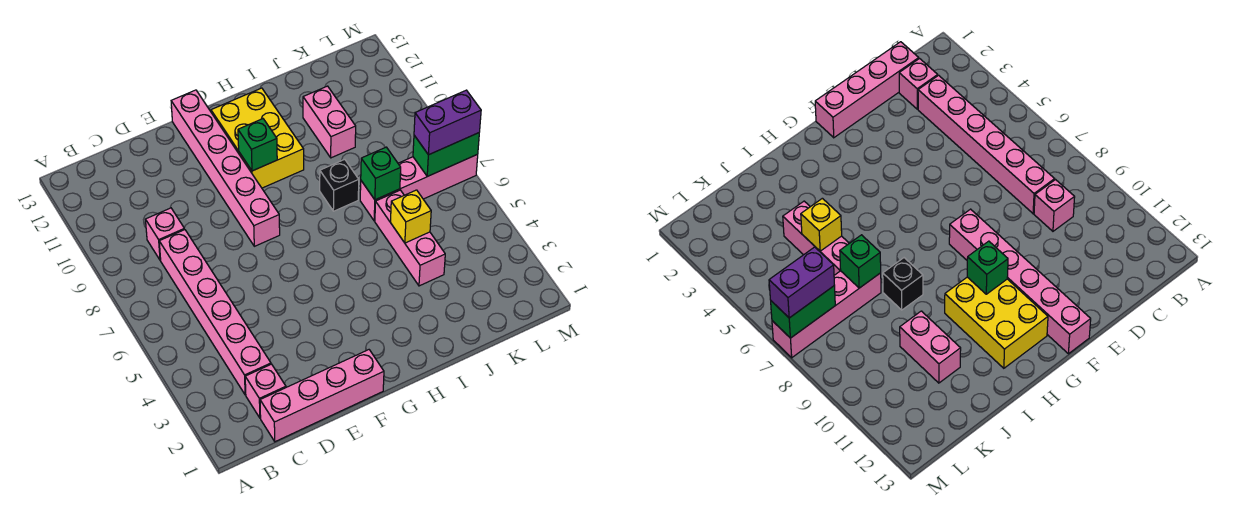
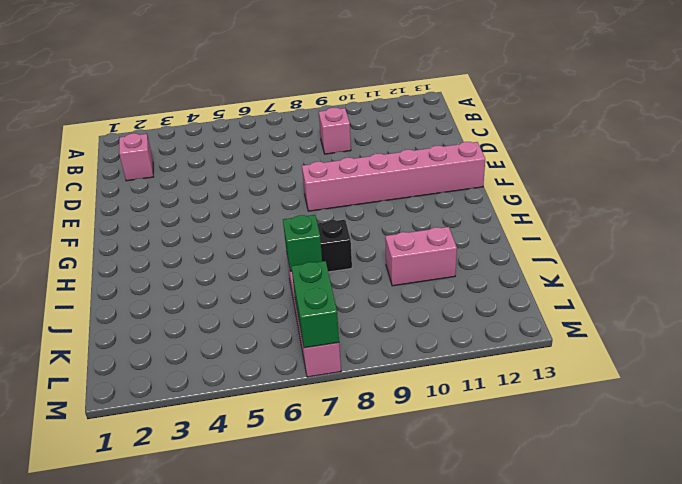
none -> pink 1x4 brick [260,350,384,442]
none -> pink 1x6 brick [159,230,271,395]
none -> yellow 2x3 brick [211,88,304,188]

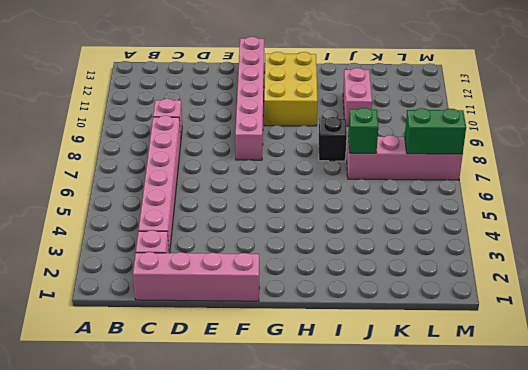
none -> pink 1x3 brick [375,190,445,286]
none -> green 1x1 brick [238,119,277,171]
none -> yellow 1x1 brick [390,190,431,243]

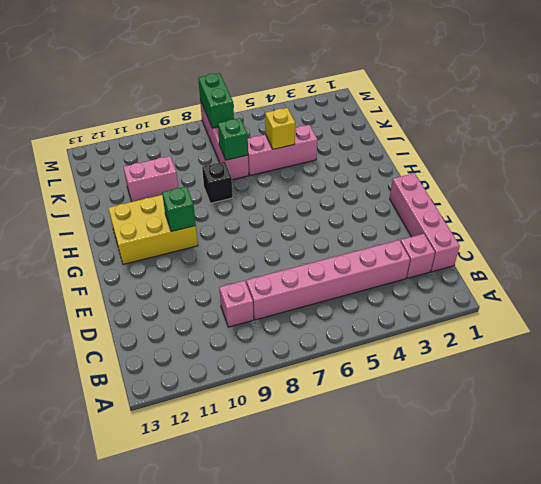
none -> pink 1x6 brick [171,90,280,246]
none -> purple 1x2 brick [414,90,481,155]

